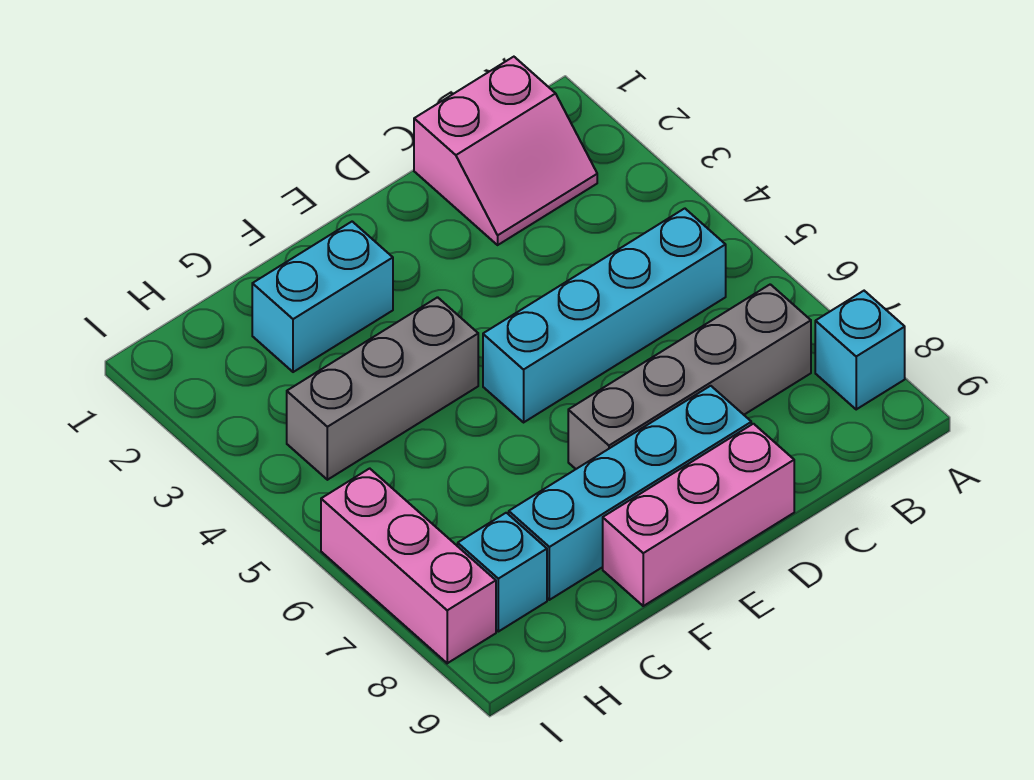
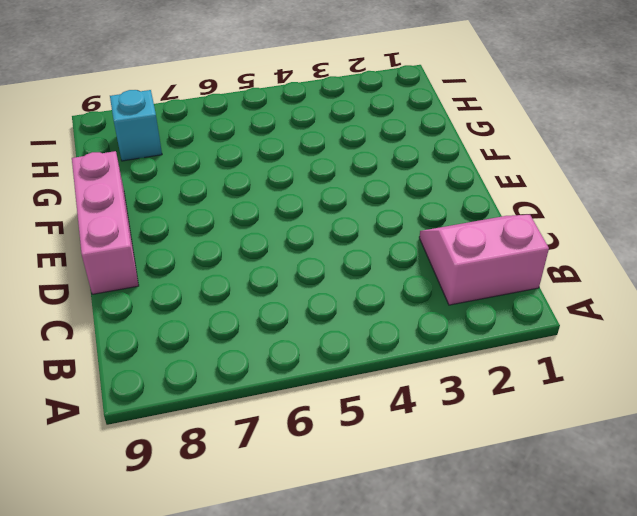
pink 2x2 slope [419,215,549,305] -> pink 2x2 slope turned to [414,57,597,245]
none -> cyan 1x1 brick [815,291,905,409]
none -> cyan 1x4 brick [483,208,726,422]

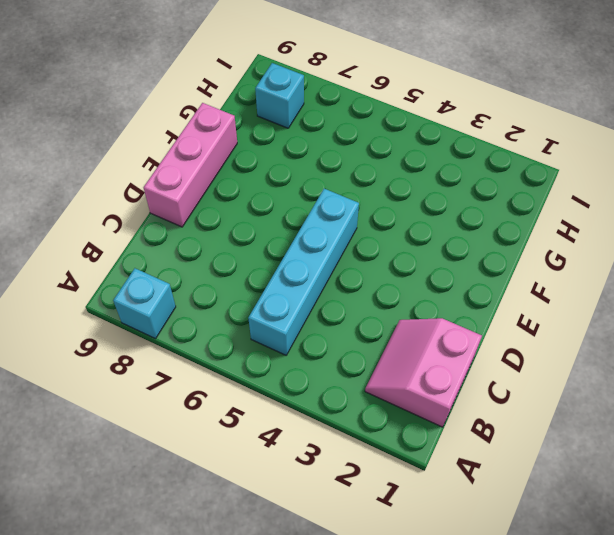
none -> grey 1x4 brick [568,284,811,469]
none -> cyan 1x4 brick [509,386,751,600]

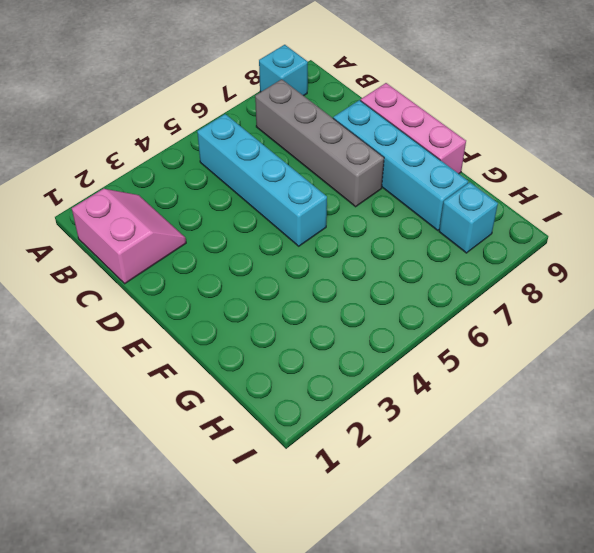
none -> cyan 1x2 brick [252,222,393,372]
none -> grey 1x3 brick [287,297,478,480]

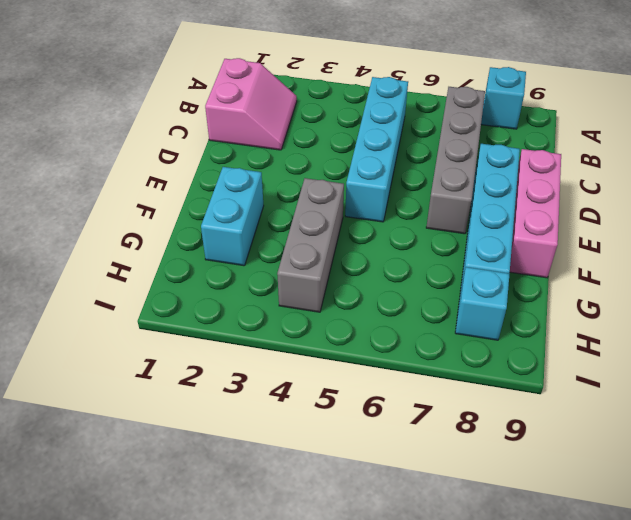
none -> pink 1x3 brick [321,468,496,663]

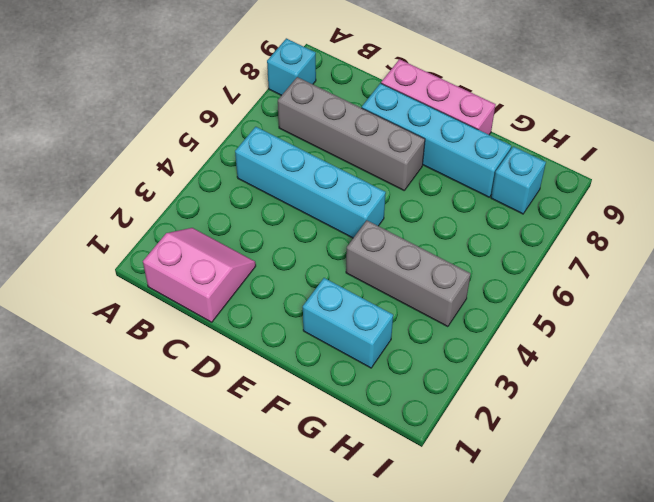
none -> pink 1x3 brick [321,468,496,663]

